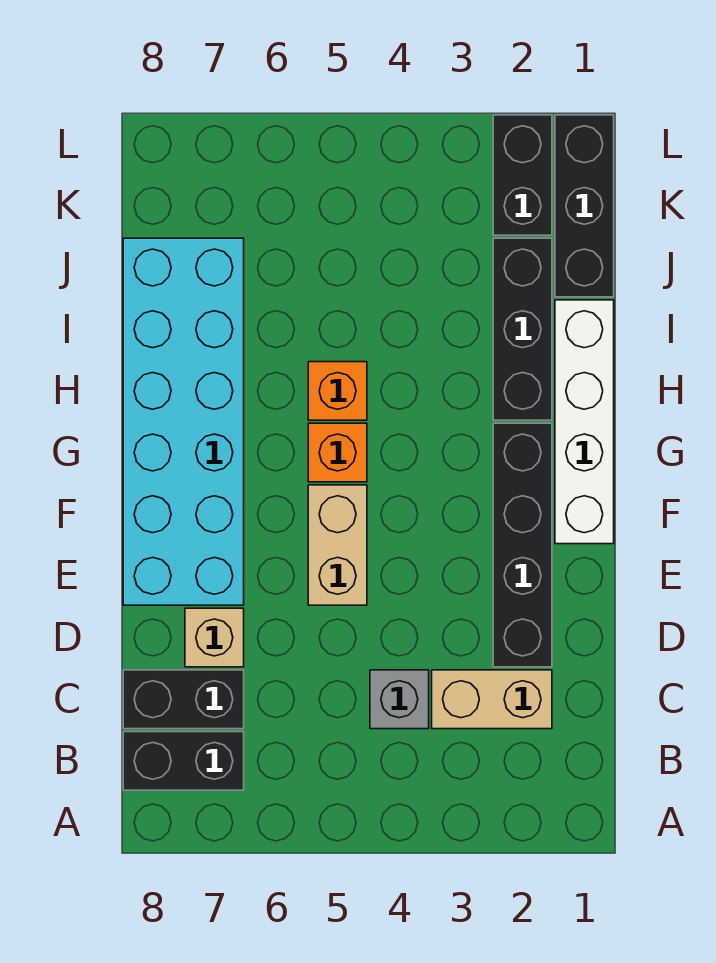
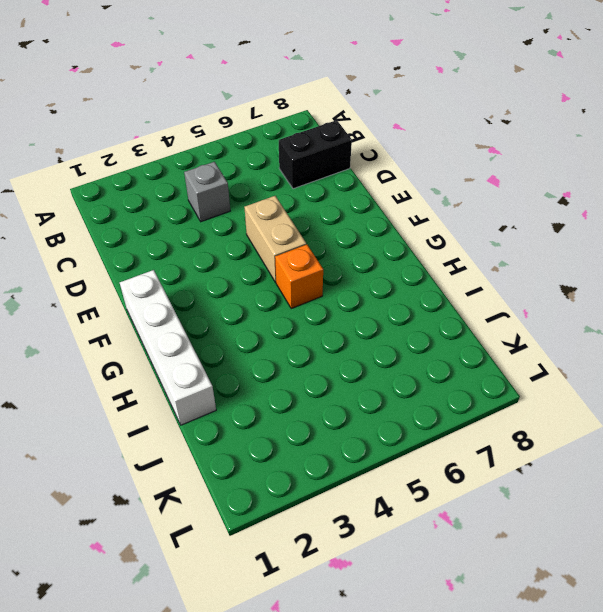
none -> black 1x2 brick [123,732,244,790]
none -> tan 1x2 brick [432,670,552,729]
none -> black 1x4 brick [493,423,552,667]

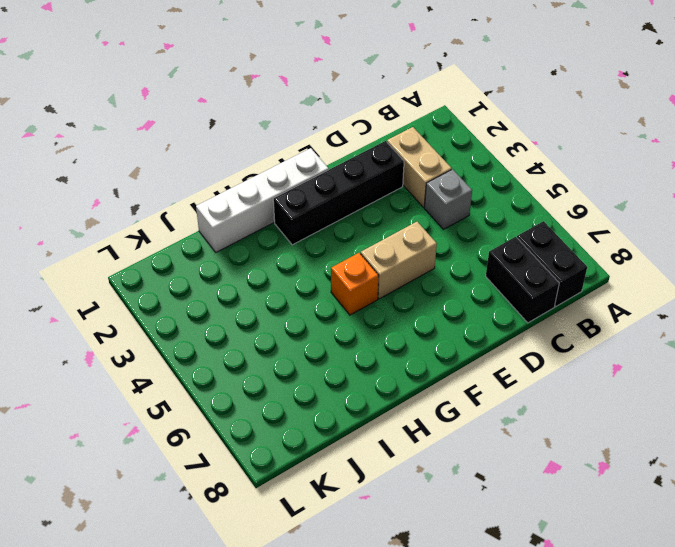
none -> tan 1x1 brick [185,608,244,667]
none -> cyan 2x6 brick [123,238,244,605]
none -> black 1x3 brick [493,238,552,420]

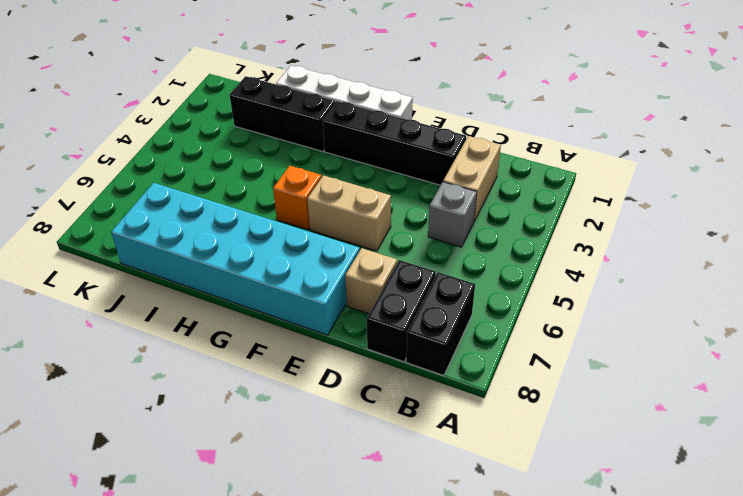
none -> orange 1x1 brick [308,362,367,420]
none -> black 1x3 brick [555,115,614,297]
none -> black 1x2 brick [493,115,552,235]

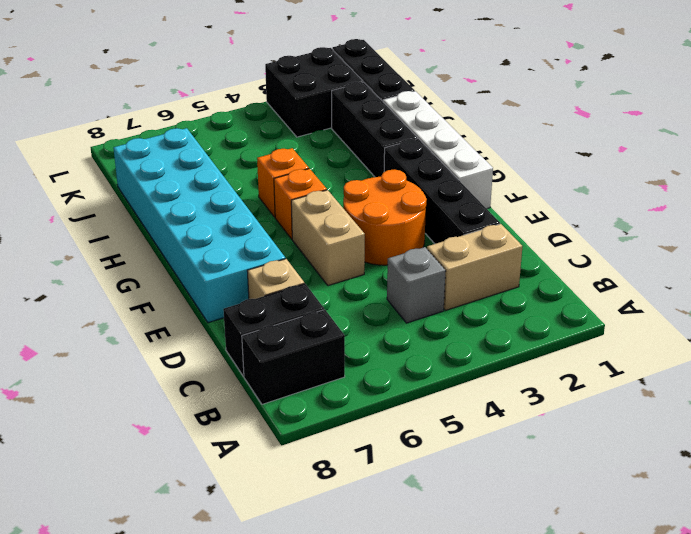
orange 2x2 round brick [343,169,427,265] -> none
black 2x2 brick [265,47,363,137] -> black 1x2 brick [493,115,552,235]

